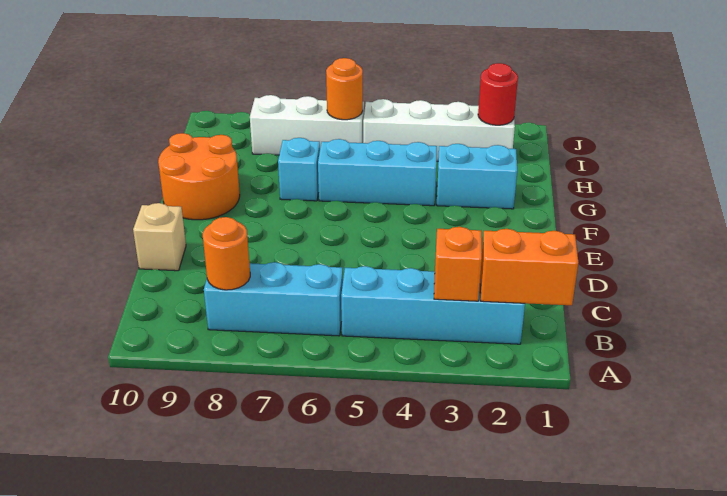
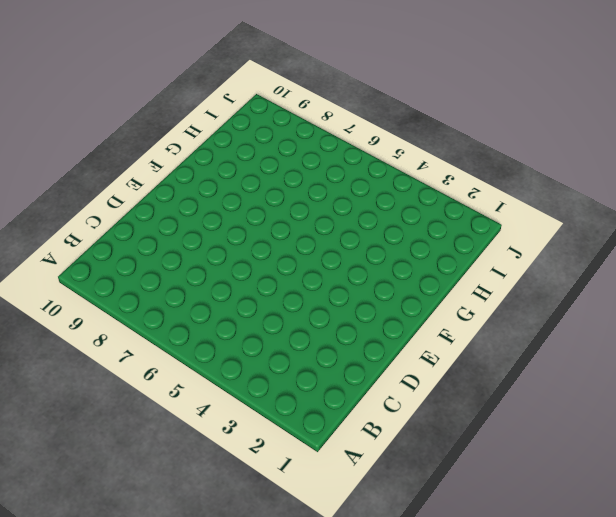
none -> cyan 1x4 brick [341,266,525,344]
none -> cyan 1x3 brick [204,262,343,336]
none -> tan 1x1 brick [133,203,186,271]

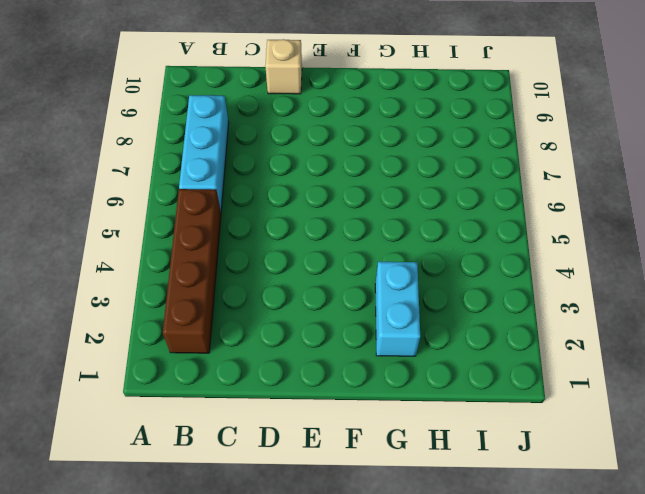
brown 1x4 brick [163,189,221,353] -> cyan 1x4 brick [341,266,525,344]
none -> orange 2x2 round brick [158,133,240,220]
none -> cyan 1x3 brick [318,139,437,206]
none -> cyan 1x1 brick [278,138,320,201]

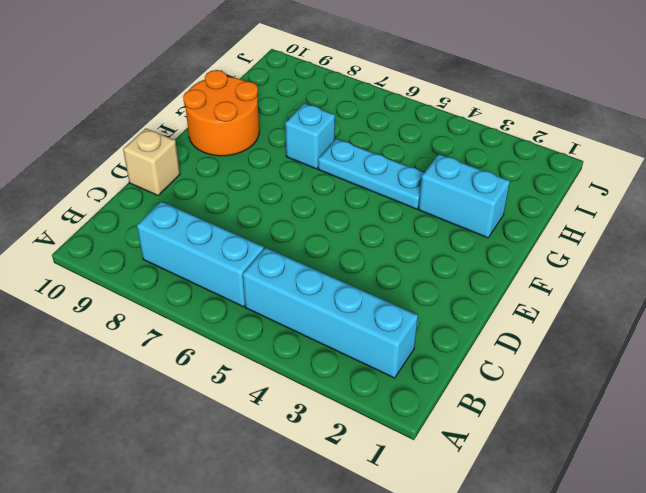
cyan 1x3 plate [318,139,424,209] -> cyan 1x3 brick [318,139,437,206]
none -> white 1x4 brick [363,99,515,161]
none -> white 1x3 brick [250,95,364,155]
none -> orange 1x2 brick [480,229,578,305]

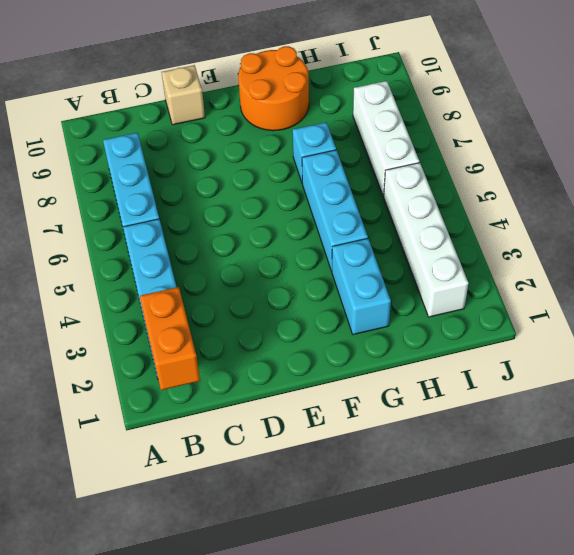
none -> orange 1x1 brick [434,227,482,301]
none -> orange 1x1 round brick [203,217,250,290]
none -> red 1x1 round brick [478,63,518,125]

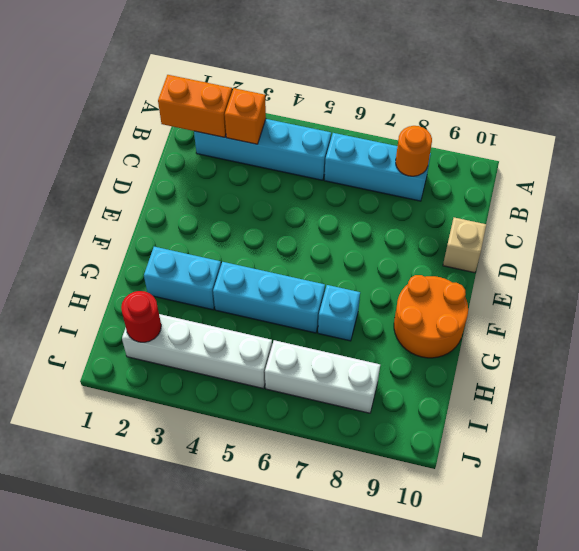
none -> orange 1x1 round brick [326,58,363,120]

